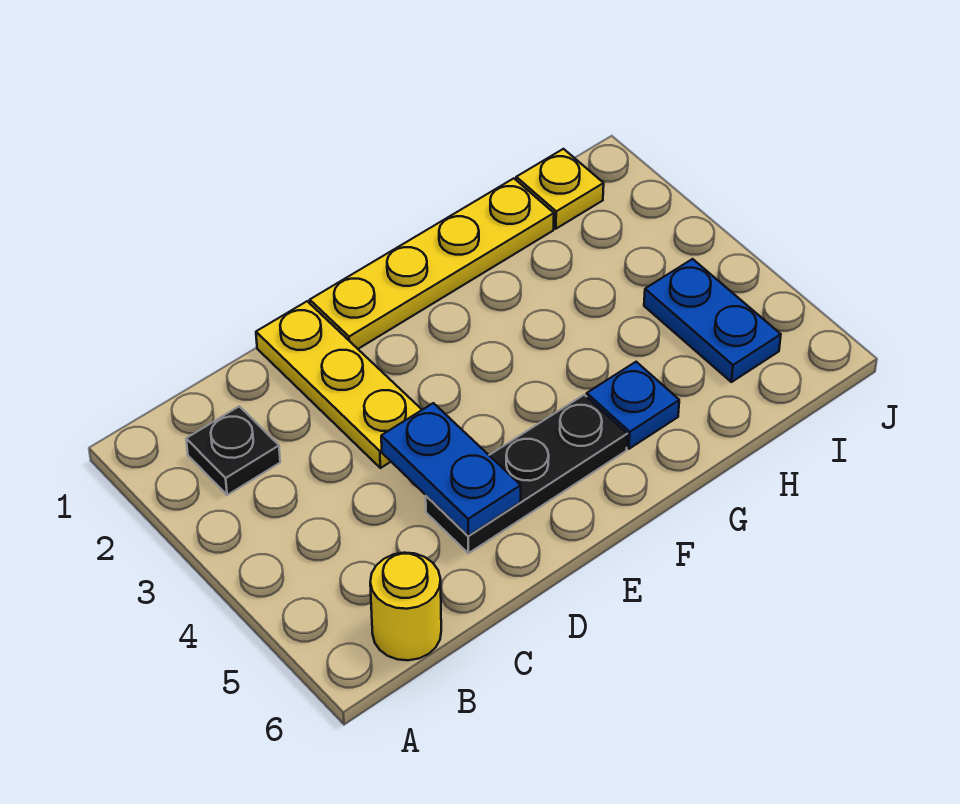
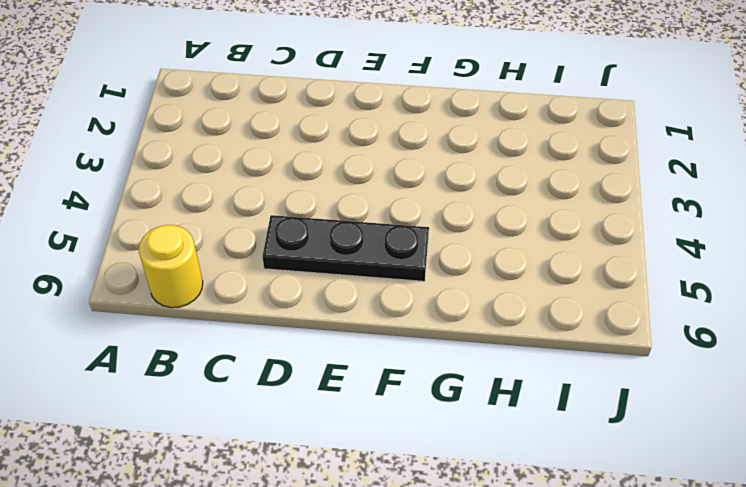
none -> black 1x1 plate [186,406,280,495]
none -> yellow 1x3 plate [256,301,422,468]

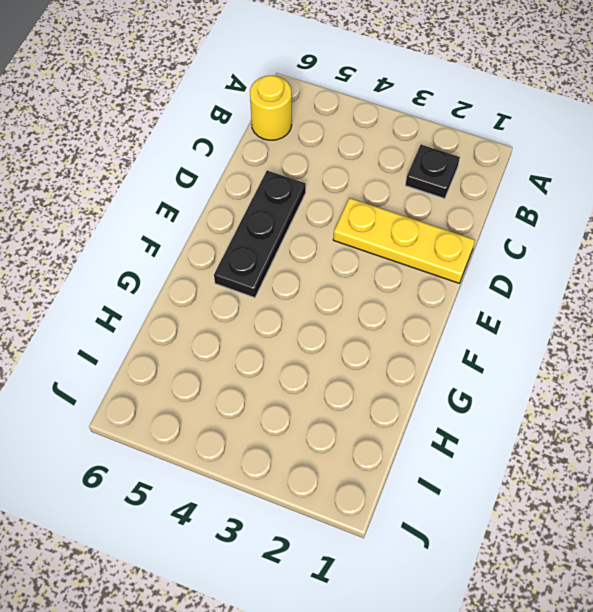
none -> yellow 1x4 plate [310,178,554,349]
none -> blue 1x1 plate [587,362,679,449]

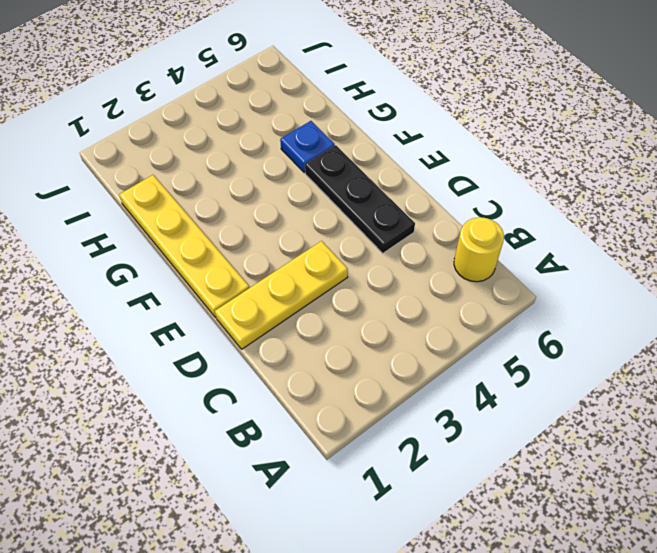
none -> black 1x1 plate [186,406,280,495]
none -> yellow 1x1 plate [516,149,604,229]

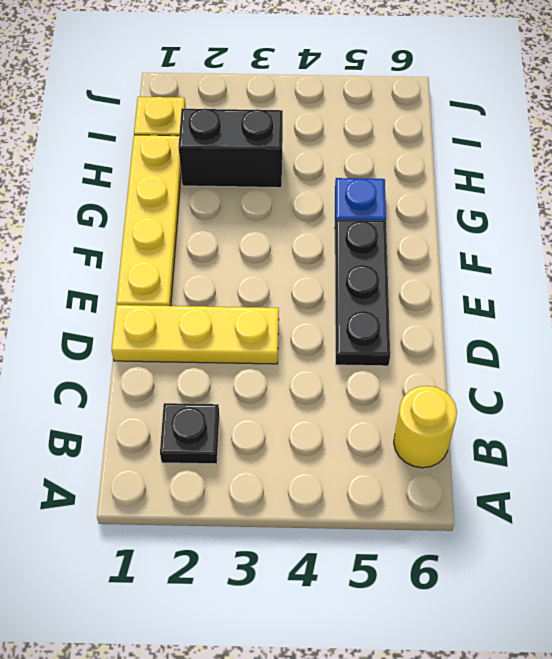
black 1x2 brick [179,109,283,188] -> none
none -> blue 1x2 plate [644,259,781,382]
none -> blue 1x2 plate [381,403,521,536]

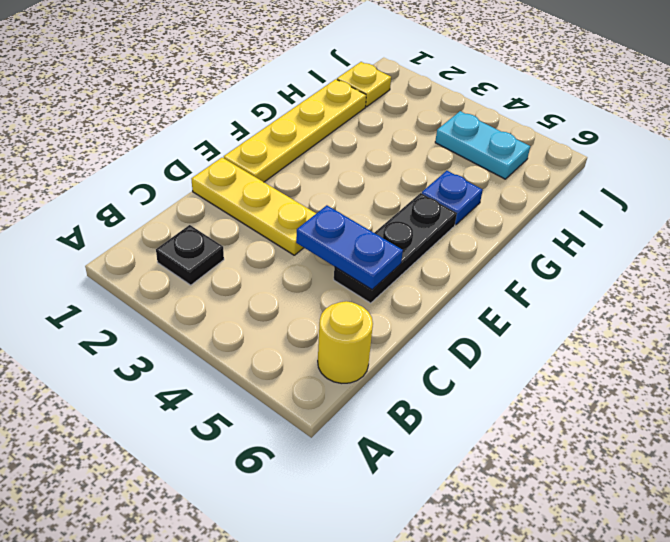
cyan 1x2 plate [435,111,530,179] -> blue 1x2 plate [644,259,781,382]

